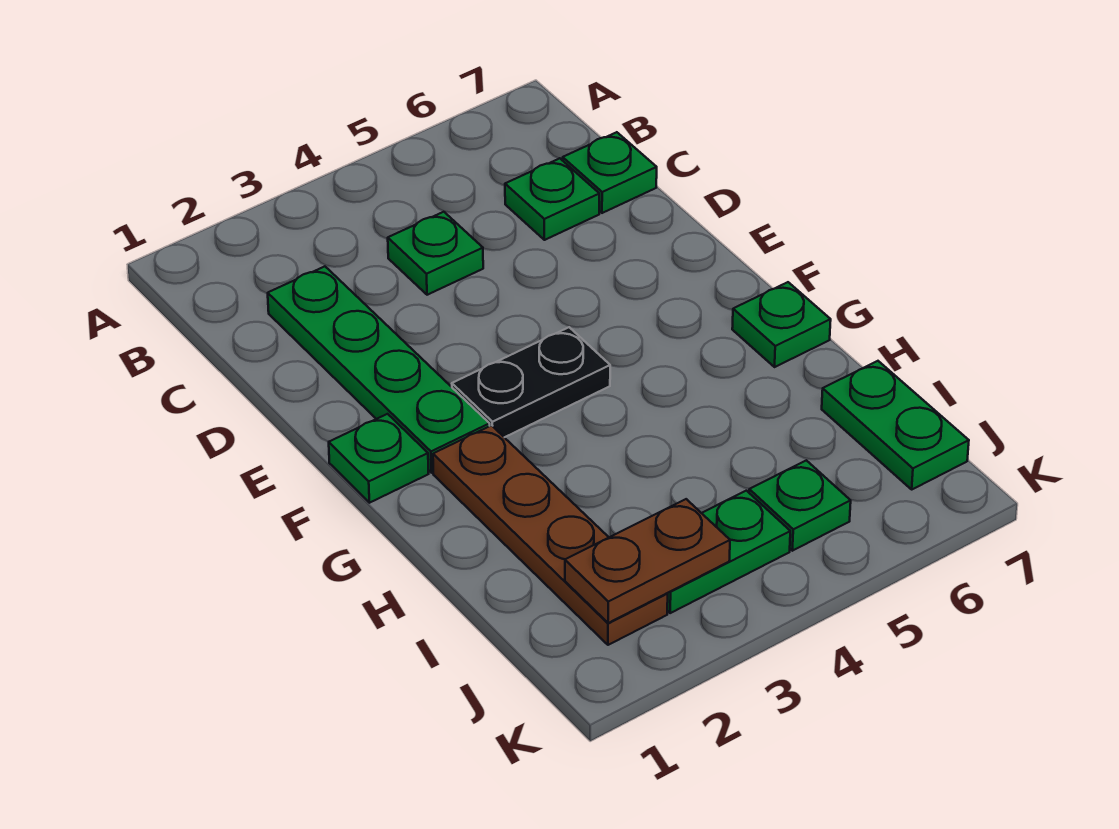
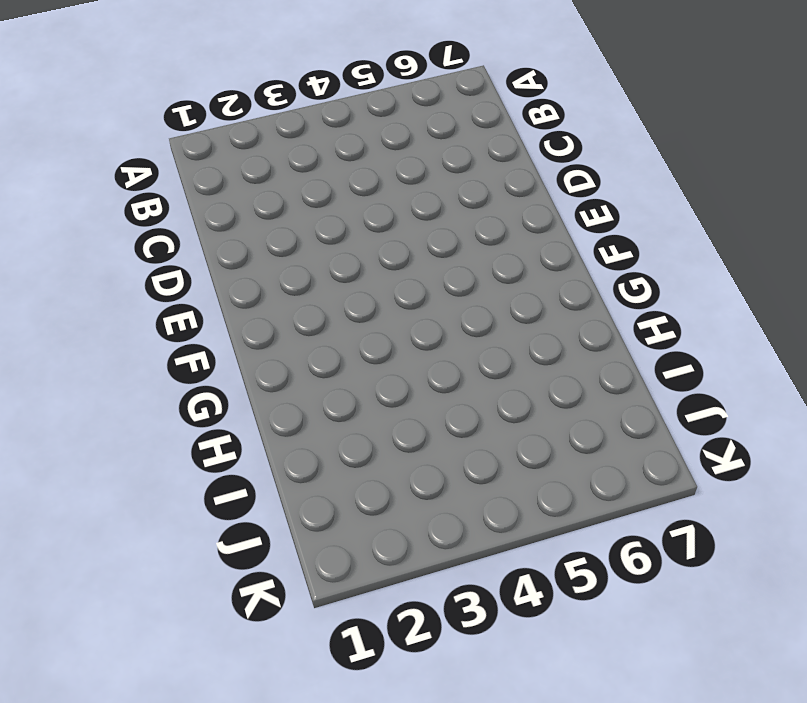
none -> green 1x4 plate [268,266,490,473]
none -> green 1x1 plate [388,212,483,295]
none -> green 1x1 plate [505,158,599,240]

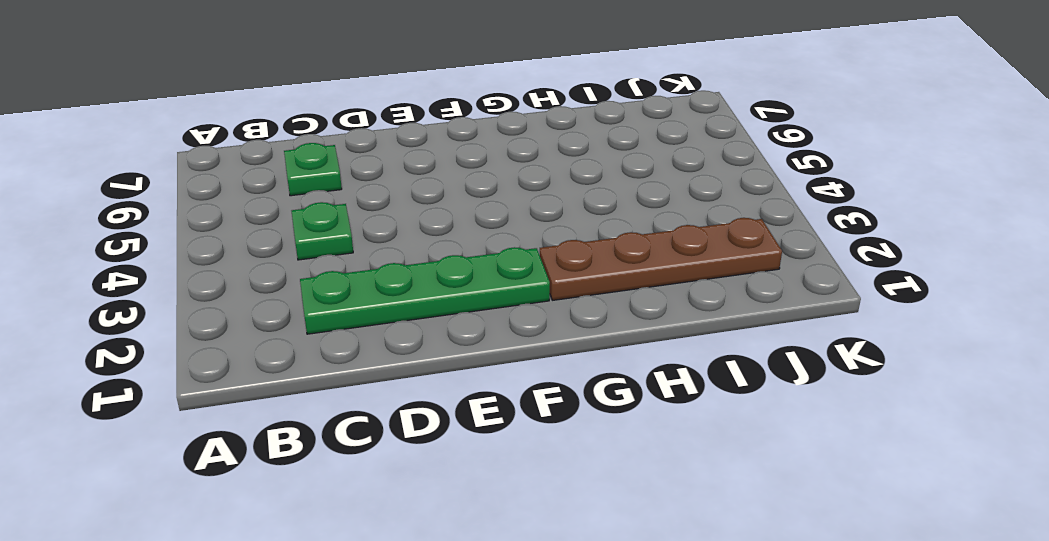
none -> green 1x1 plate [563,132,657,213]
none -> green 1x1 plate [329,414,428,503]
none -> black 1x2 plate [452,327,610,437]

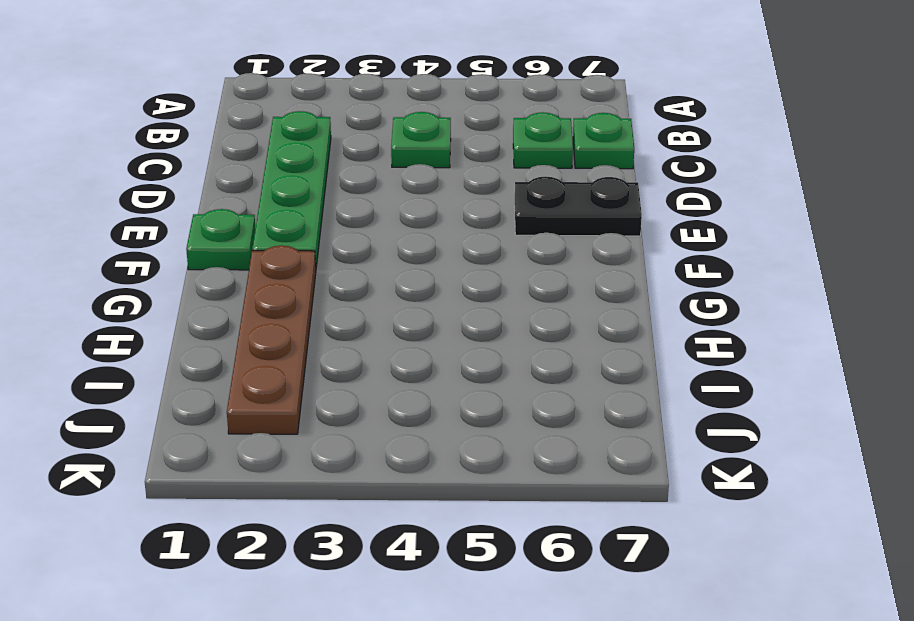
black 1x2 plate [515,176,642,236] -> black 1x2 plate moved to [452,327,610,437]
none -> green 1x1 plate [732,282,831,367]
none -> green 1x2 plate [822,361,969,489]
none -> green 1x2 plate [667,491,790,613]

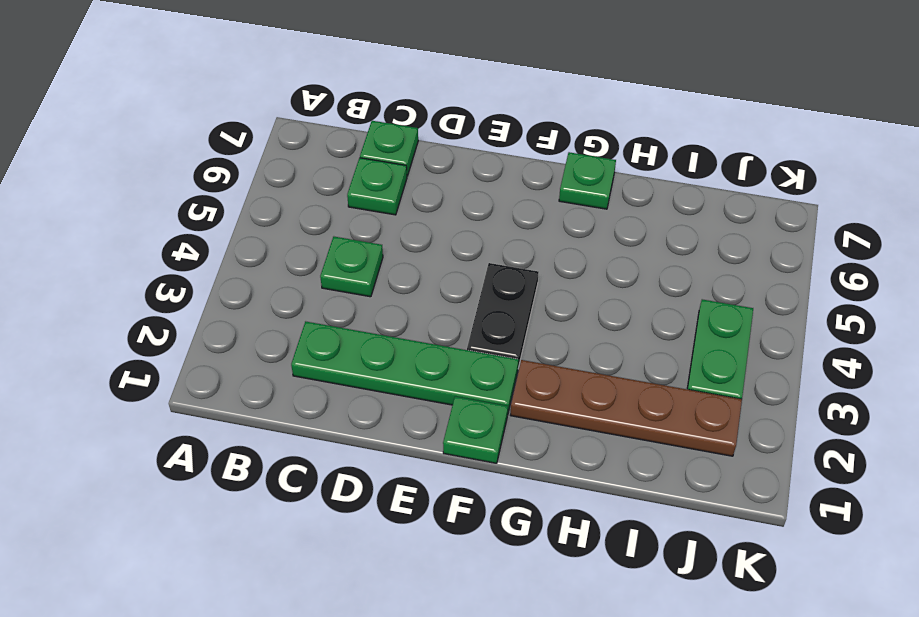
none -> green 1x2 plate [822,361,969,489]
none -> green 1x1 plate [749,460,851,551]
none -> brown 1x2 plate [565,499,730,623]

